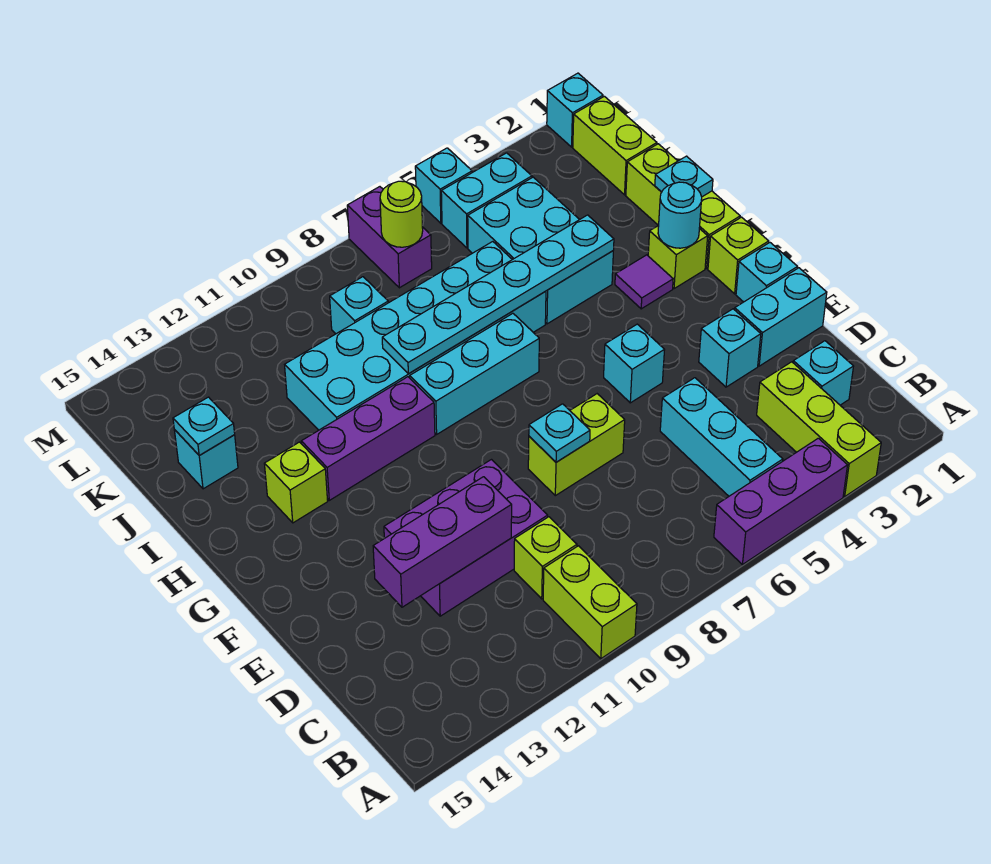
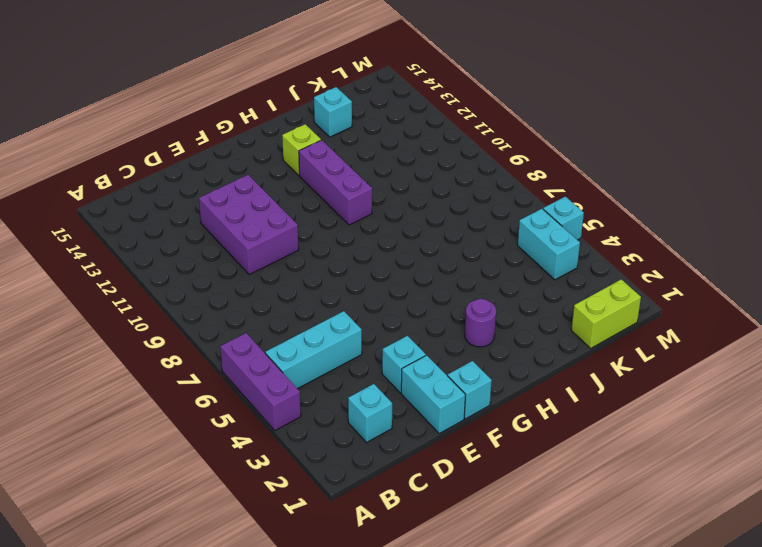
purple 1x1 round brick [465,299,496,347] -> purple 1x1 tile [615,255,673,309]
none -> lime 1x3 brick [757,362,881,496]
none -> lime 1x2 brick [543,546,637,659]
none -> lime 1x1 brick [514,517,577,599]
none -> lime 1x2 brick [528,394,625,496]

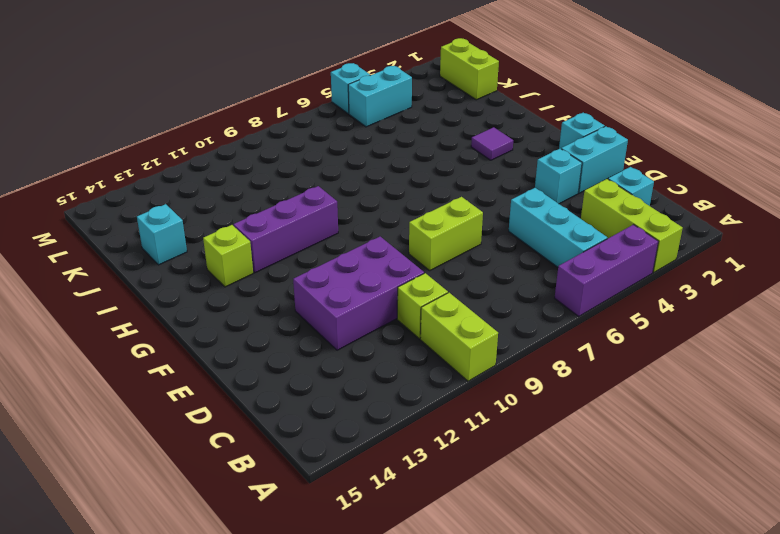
none -> cyan 1x1 brick [604,324,664,403]
none -> lime 1x1 brick [708,217,769,294]
none -> lime 1x3 brick [626,144,740,268]
none -> lime 1x1 brick [648,225,708,289]

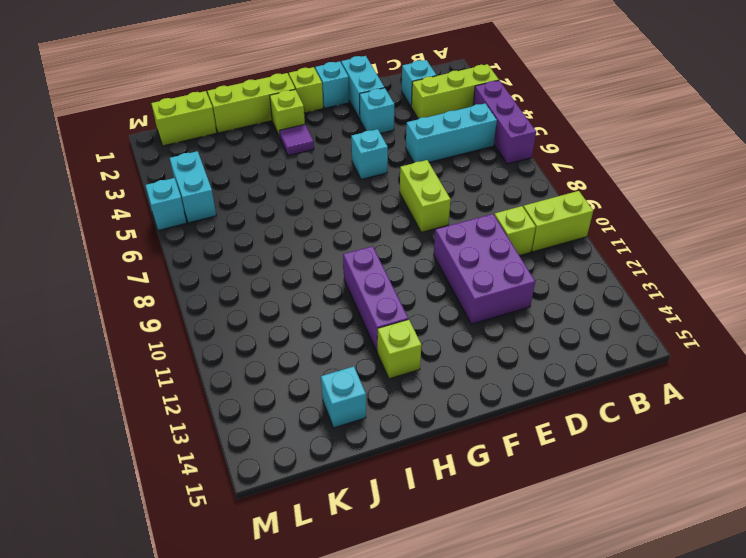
none -> cyan 1x3 brick [410,313,539,434]
none -> cyan 2x3 brick [468,177,613,324]
none -> cyan 2x6 brick [285,242,546,430]
none -> cyan 1x1 brick [330,277,388,334]

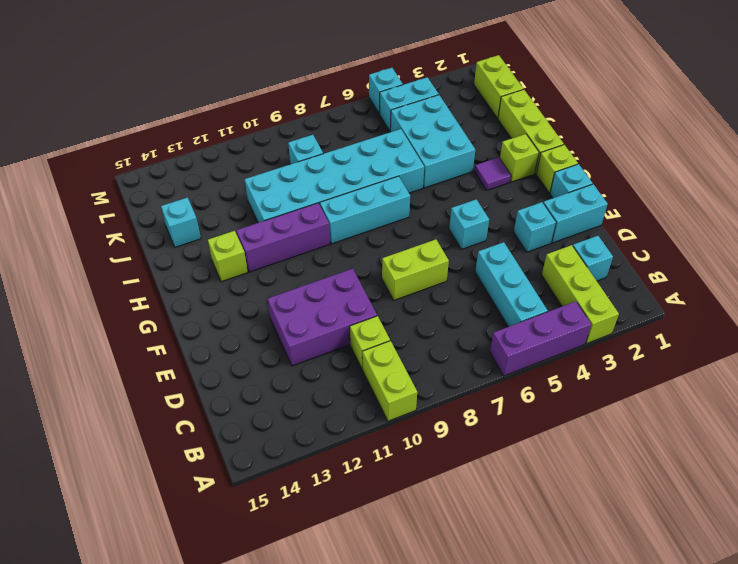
none -> purple 1x2 brick [347,187,432,288]
none -> cyan 1x1 brick [547,73,603,147]
none -> purple 1x3 brick [373,477,512,607]
none -> cyan 1x1 plate [529,404,590,462]

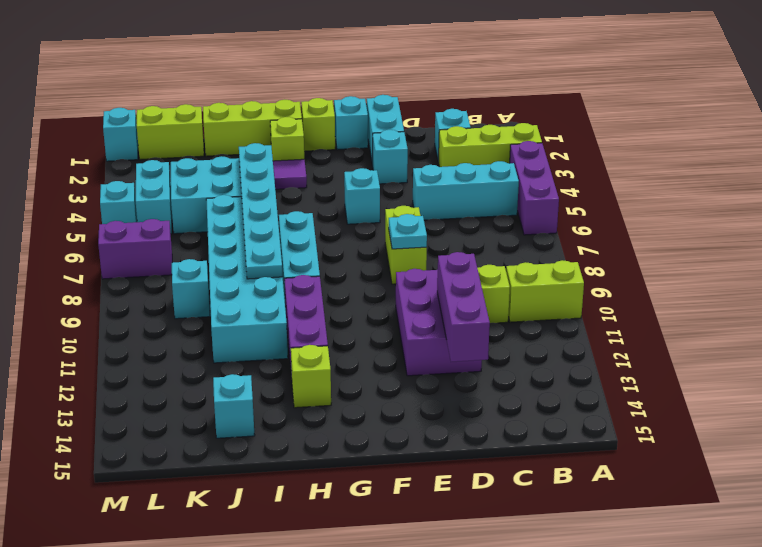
none -> cyan 1x1 round brick [658,182,702,248]
none -> cyan 1x1 plate [655,156,713,197]
none -> cyan 1x1 plate [173,397,235,455]
none -> lime 1x1 round brick [380,181,423,247]

